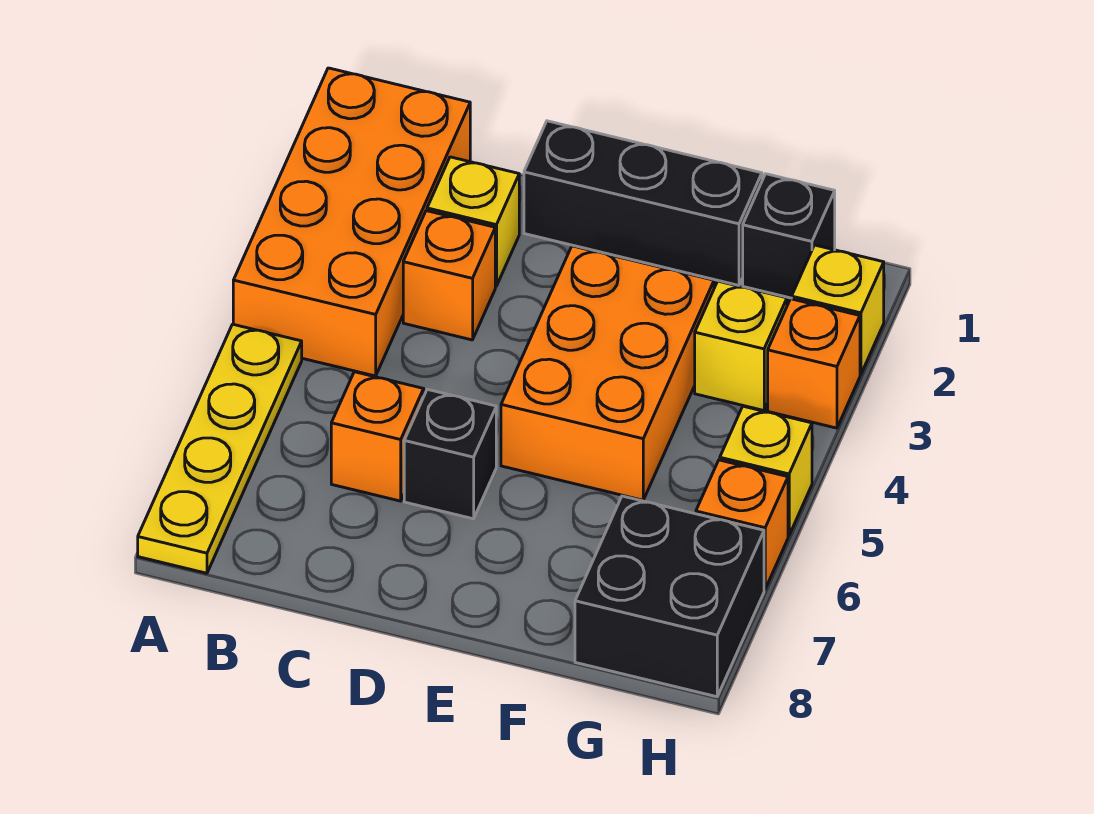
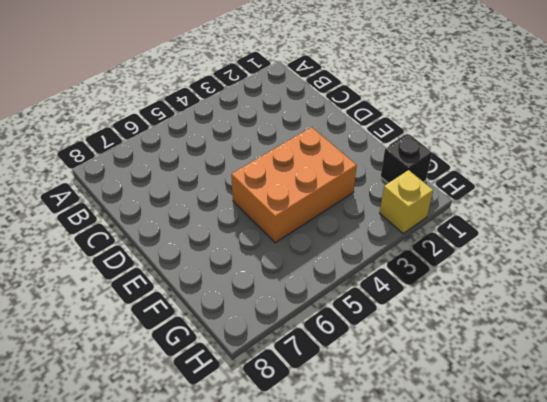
none -> orange 2x4 brick [233,68,470,376]
none -> yellow 1x4 plate [138,324,302,573]
none -> yellow 1x1 brick [427,157,519,286]

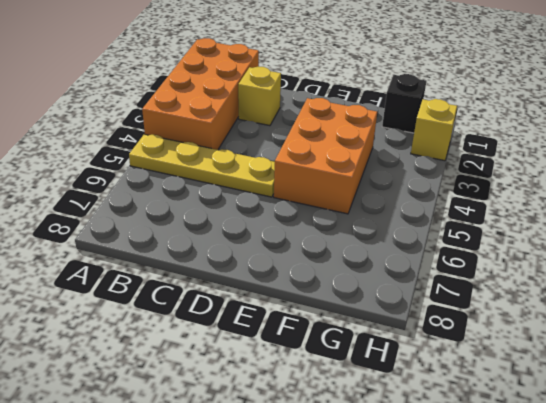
yellow 1x4 plate [129,134,275,197] -> yellow 1x4 plate turned to [138,324,302,573]
none -> orange 1x1 brick [403,211,495,340]
none -> orange 1x1 brick [331,372,424,501]
none -> black 1x3 brick [524,121,762,285]

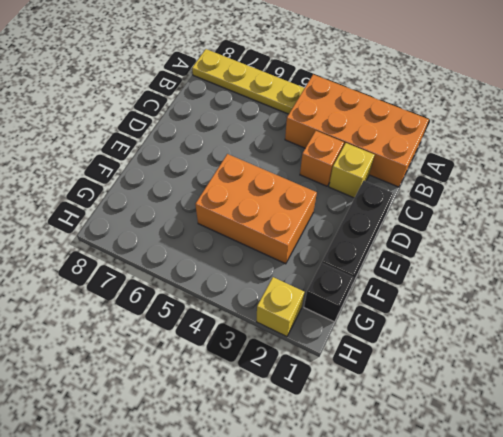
none -> orange 1x1 brick [331,372,424,501]
none -> black 1x1 brick [404,389,496,519]
none -> yellow 1x1 brick [695,281,787,410]

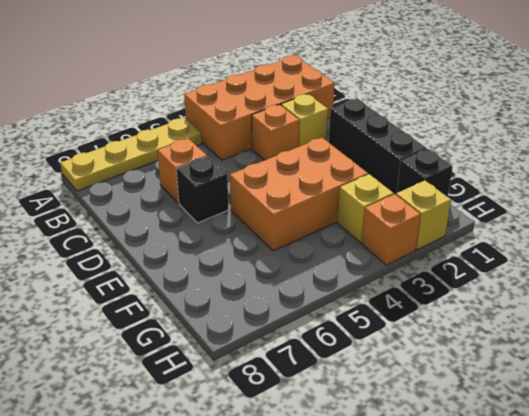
none -> black 2x2 brick [575,496,764,697]
none -> yellow 1x1 brick [720,406,812,536]
none -> orange 1x1 brick [696,460,788,589]

